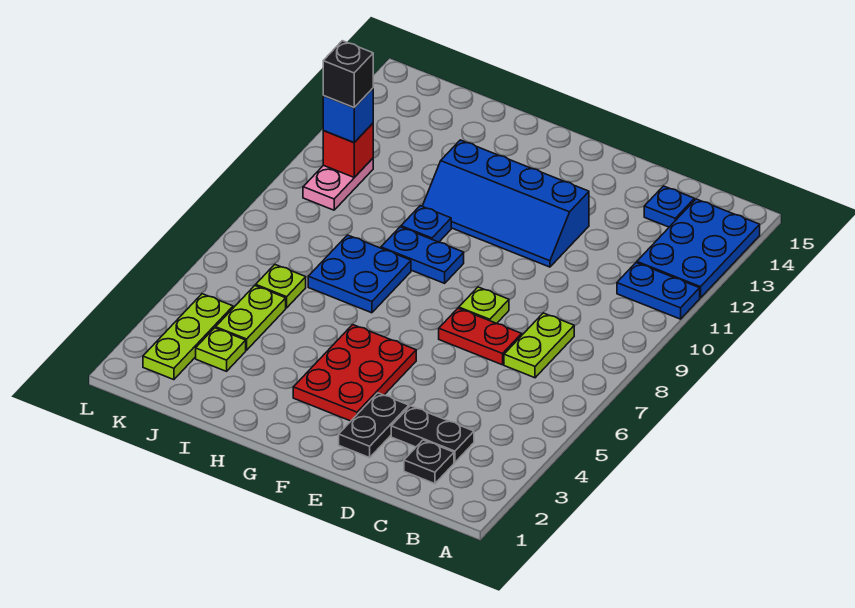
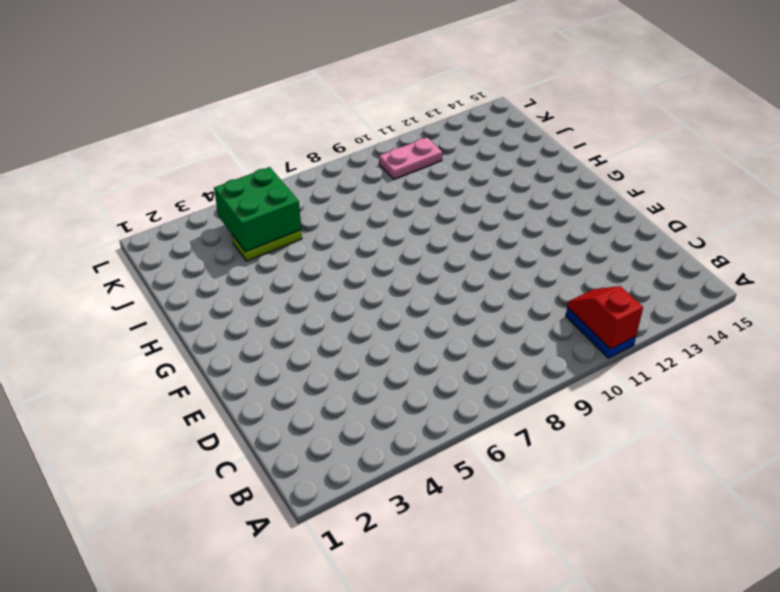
red 1x2 slope [567,286,643,349] -> none
green 2x2 brick [214,167,301,252] -> none
none -> blue 2x3 plate [637,199,760,298]
none -> black 1x1 plate [404,440,454,484]
none -> black 1x2 plate [391,406,474,462]

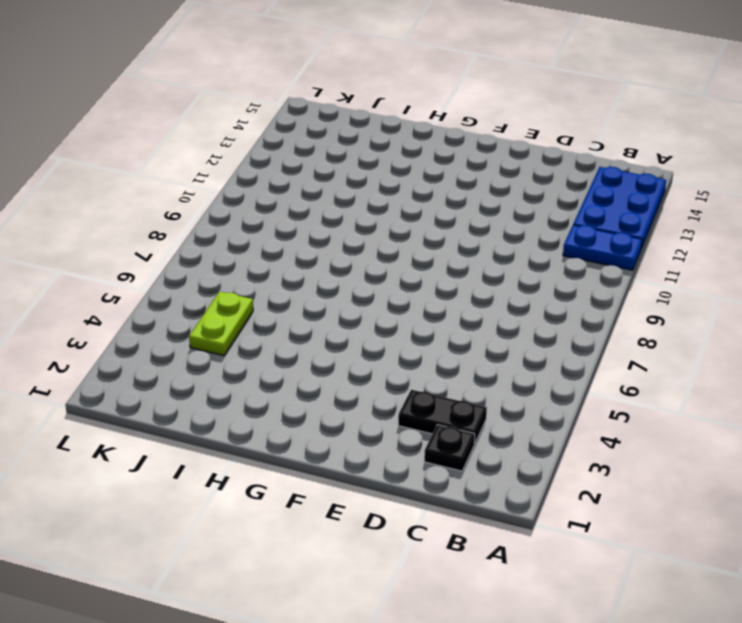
none -> lime 1x2 plate [504,313,574,378]
none -> blue 1x1 plate [644,186,694,227]
none -> red 1x2 plate [439,308,522,365]

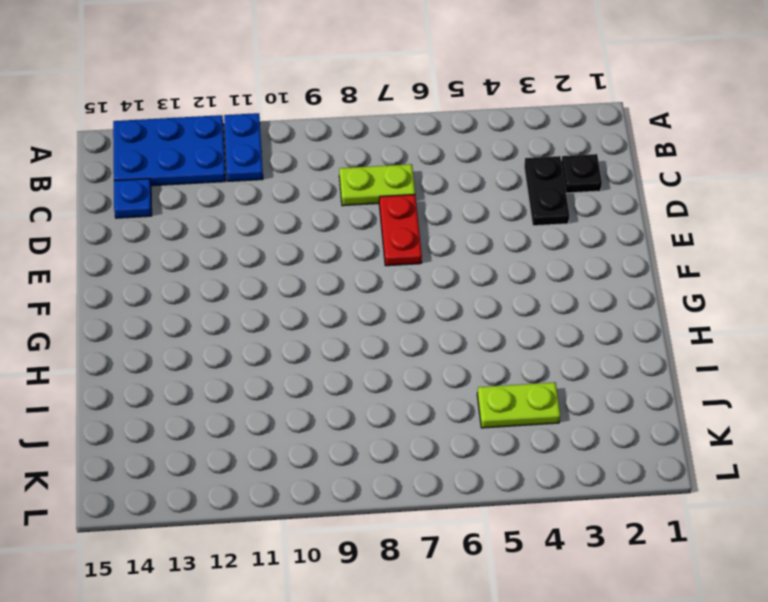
none -> black 1x2 plate [339,393,409,458]
none -> lime 1x1 plate [459,287,509,323]
none -> blue 2x4 slope [422,140,589,267]

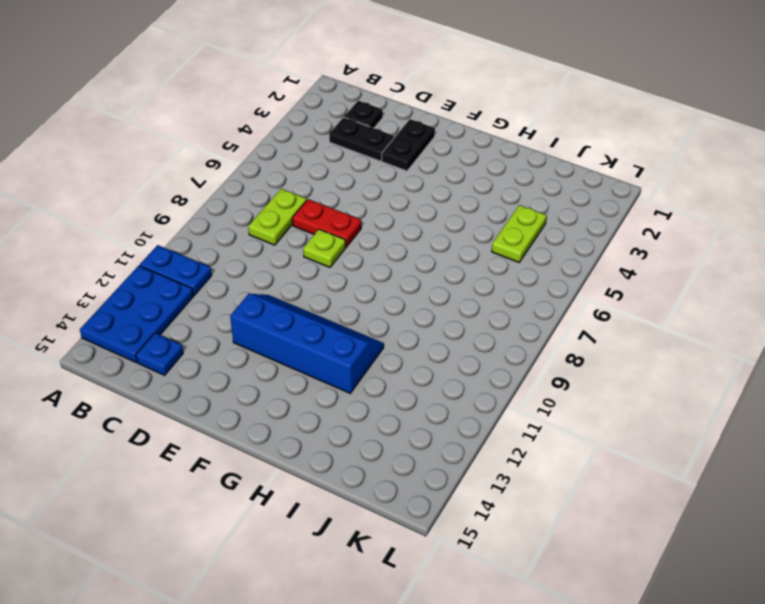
none -> red 2x3 plate [293,325,416,421]
none -> blue 1x2 plate [381,227,464,283]
none -> blue 2x2 plate [308,235,411,313]

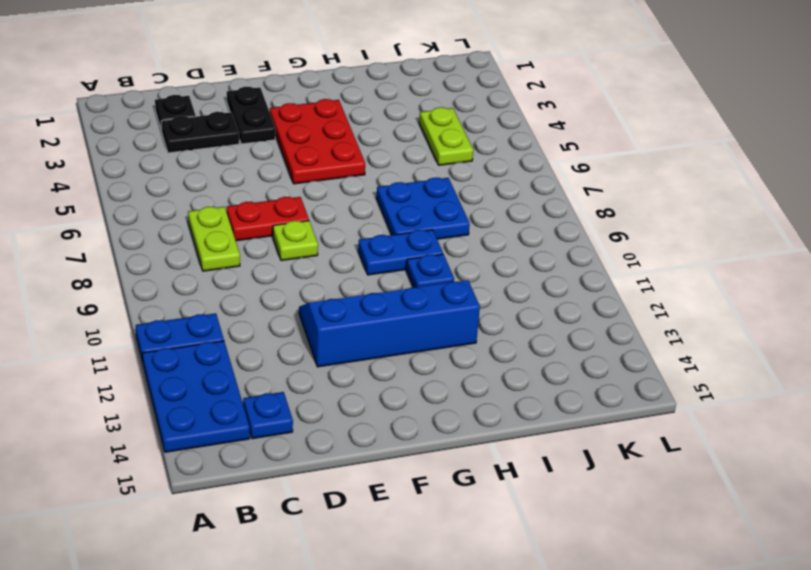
none -> lime 1x1 plate [196,328,246,371]
none -> lime 1x1 plate [256,265,306,308]
none -> lime 1x3 plate [143,294,233,380]

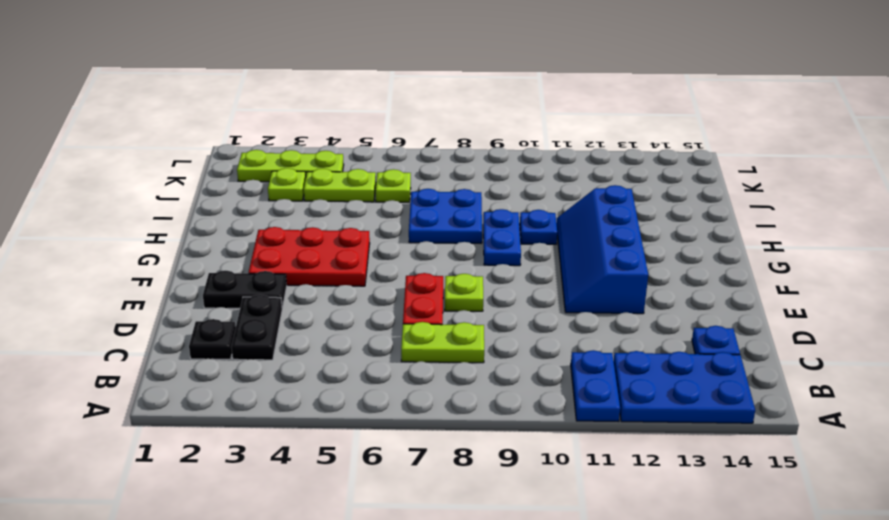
none -> pink 1x2 plate [303,158,373,210]
none -> red 1x1 brick [323,123,373,177]
none -> blue 1x1 brick [323,88,373,142]

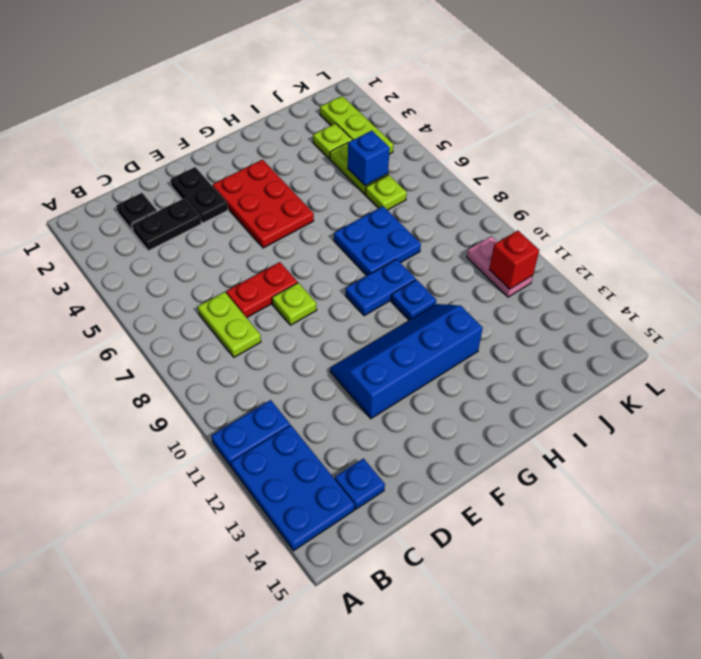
blue 1x1 brick [348,131,390,186] -> blue 1x1 brick moved to [323,88,373,142]
none -> black 1x1 brick [323,41,373,108]

